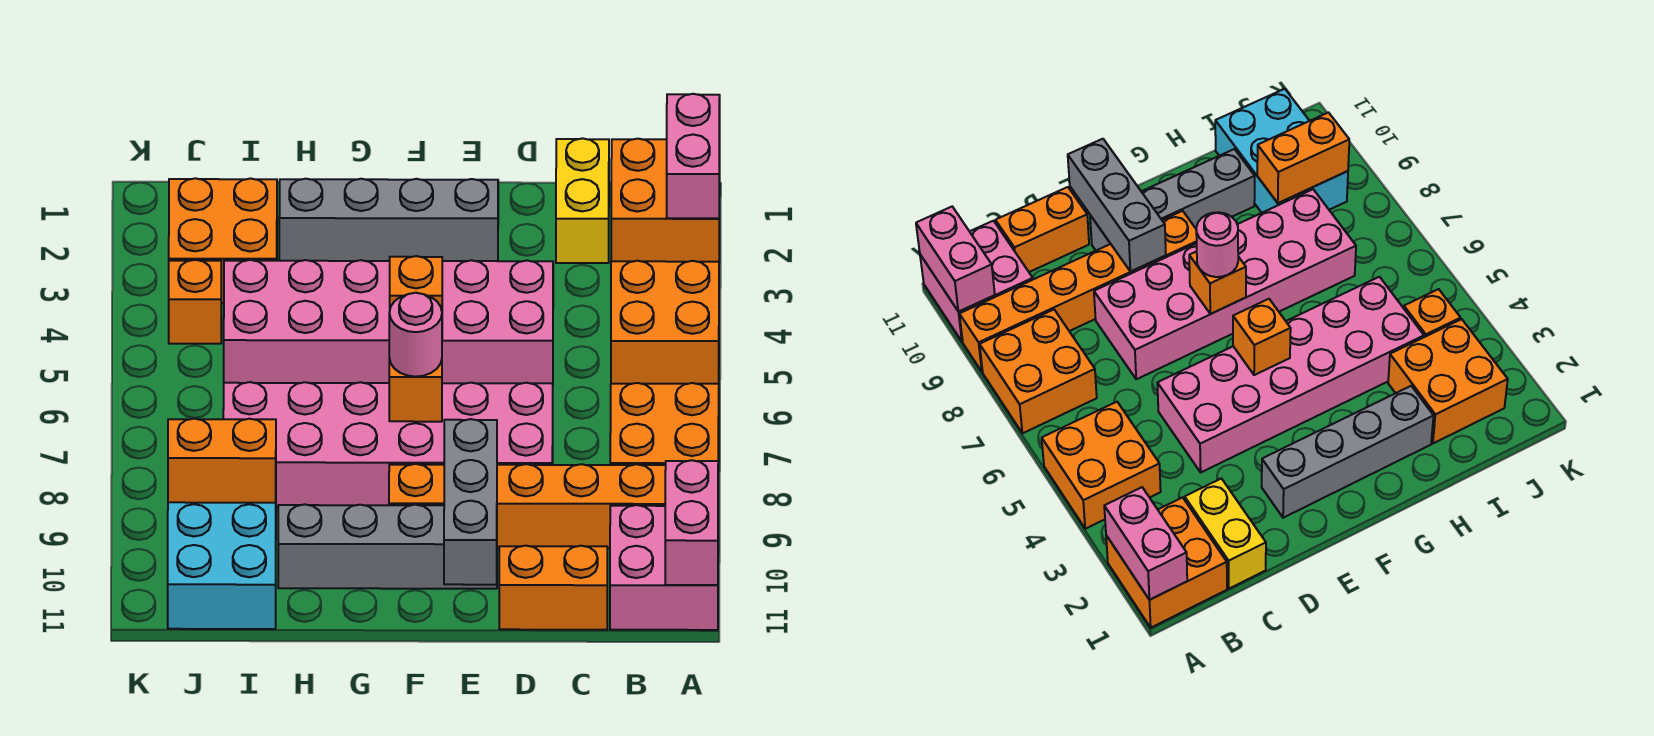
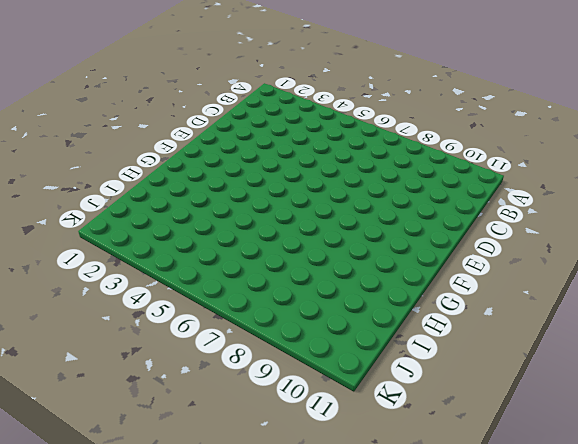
none -> orange 2x2 brick [611,139,720,262]
none -> orange 2x2 brick [611,261,719,384]
none -> orange 2x2 brick [610,383,719,465]

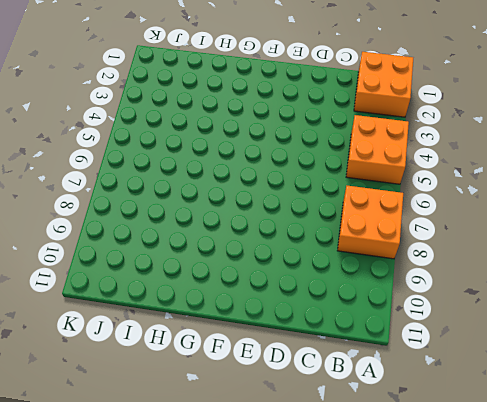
none -> orange 1x6 brick [389,464,666,548]
none -> pink 2x2 brick [610,505,718,630]
none -> yellow 1x2 brick [556,138,609,263]

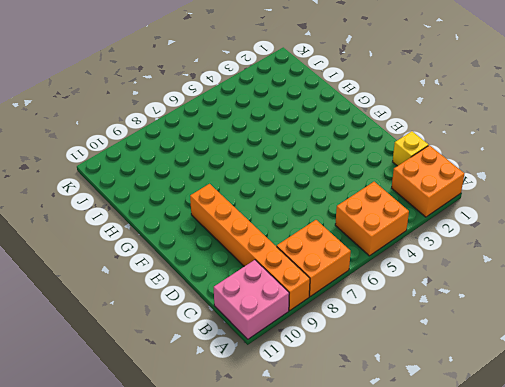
yellow 1x1 brick [393,131,429,166] -> yellow 1x2 brick [556,138,609,263]
none -> orange 1x2 brick [499,546,607,630]
none -> pink 2x6 brick [224,260,553,384]
none -> pink 2x6 brick [223,382,553,507]

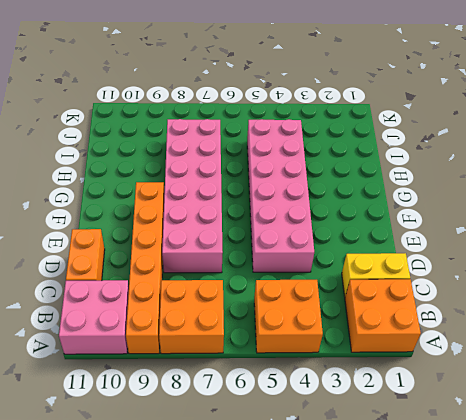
none -> grey 1x4 brick [279,179,498,261]
none -> grey 1x4 brick [278,504,497,589]
none -> orange 2x2 brick [169,178,277,303]

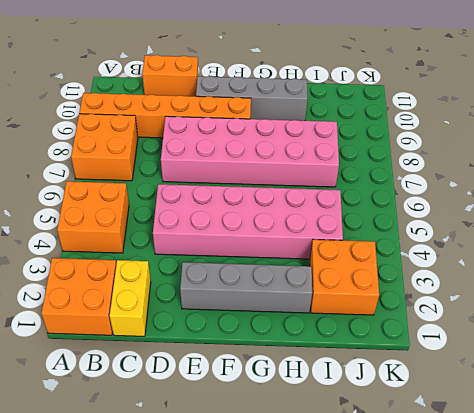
none -> pink 2x2 brick [610,505,718,630]
none -> cyan 2x3 brick [168,502,276,629]
none -> orange 1x1 brick [169,260,221,344]

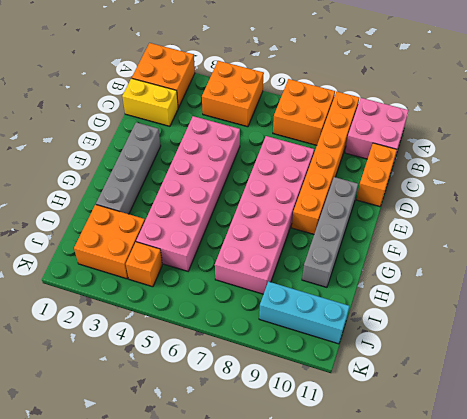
cyan 1x3 brick [259,282,349,344] -> cyan 2x3 brick [168,502,276,629]
none -> pink 1x2 brick [667,94,720,218]
none -> pink 1x2 brick [665,460,718,585]
none -> grey 1x3 brick [444,419,497,585]

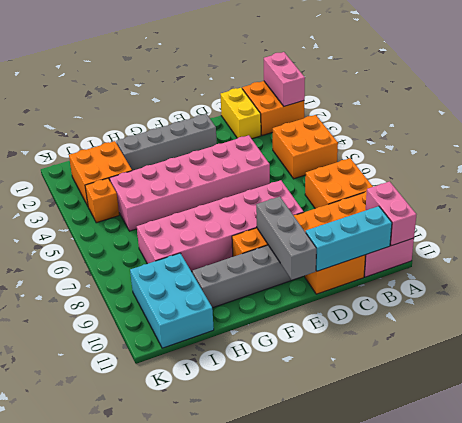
cyan 1x3 brick [306,206,392,271] -> none
none -> orange 1x1 brick [390,256,442,310]
none -> orange 1x1 brick [389,358,442,422]
none -> orange 1x2 brick [168,419,276,503]

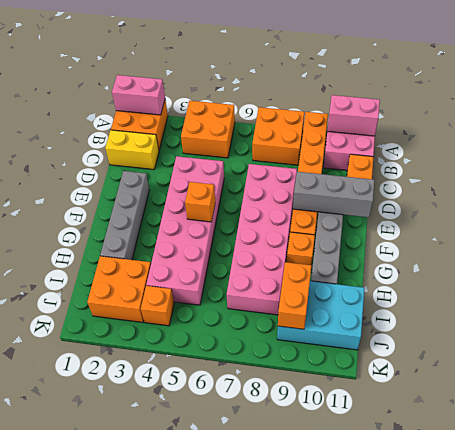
orange 1x1 brick [287,232,315,265] -> orange 1x1 brick moved to [389,358,442,422]
none -> pink 1x1 round brick [389,293,442,377]

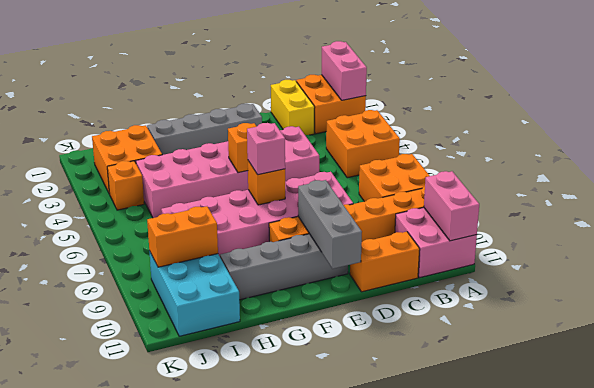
pink 1x1 brick [247,123,285,175] -> pink 1x1 round brick [389,293,442,377]

